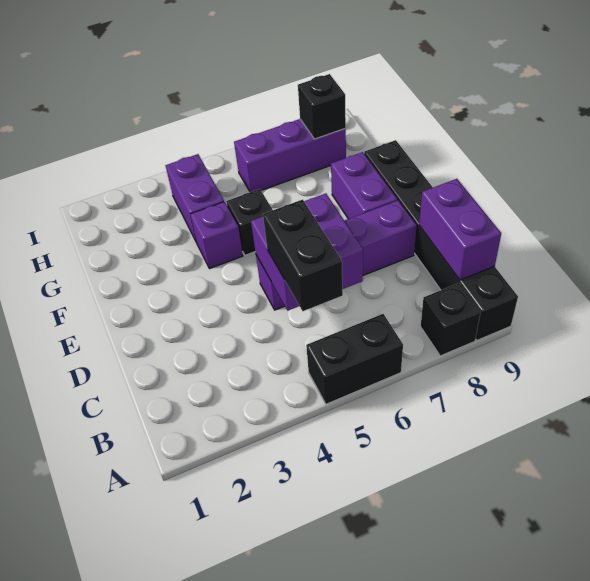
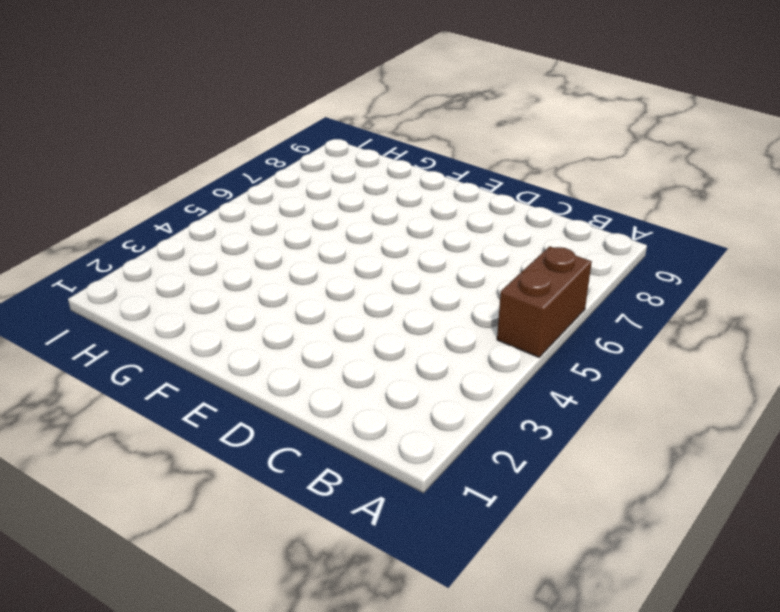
brown 1x2 brick [497,246,592,357] -> black 1x2 brick [306,314,403,404]
none -> black 1x1 brick [421,283,481,356]
none -> black 1x6 brick [364,140,518,340]
none -> purple 1x4 brick [256,200,416,310]

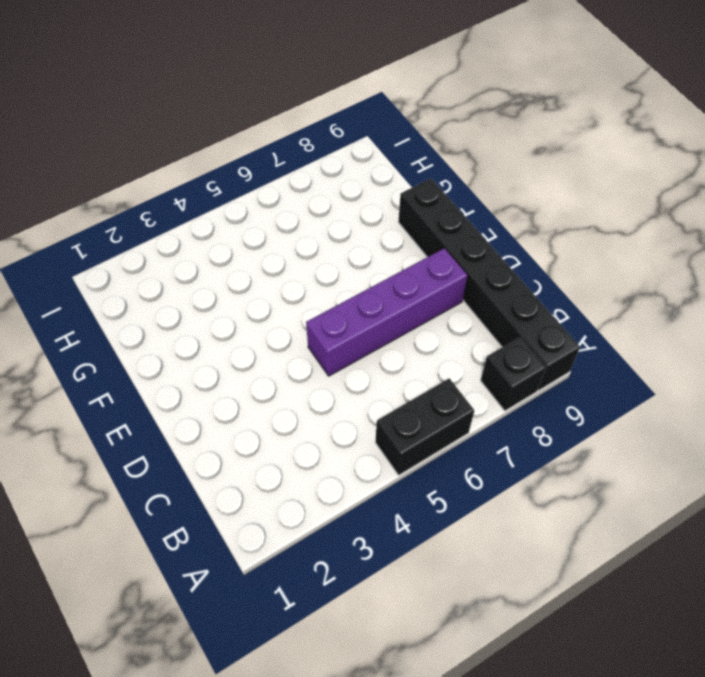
none -> purple 1x2 brick [331,152,397,219]
none -> purple 1x1 brick [190,202,243,269]
none -> black 1x1 brick [226,189,273,255]

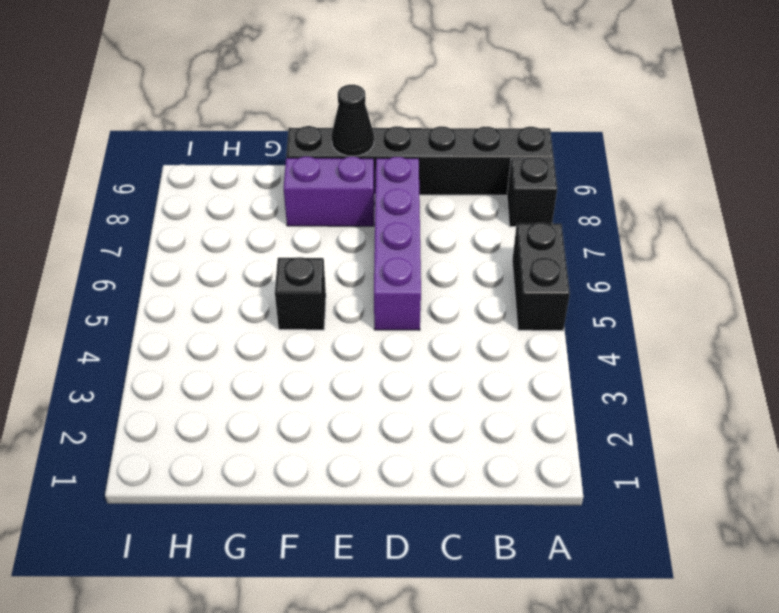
black 1x1 cone [331,85,374,156] -> none
none -> purple 1x1 brick [190,202,243,269]
none -> purple 1x2 brick [165,154,224,243]
none -> purple 1x3 brick [234,119,346,192]

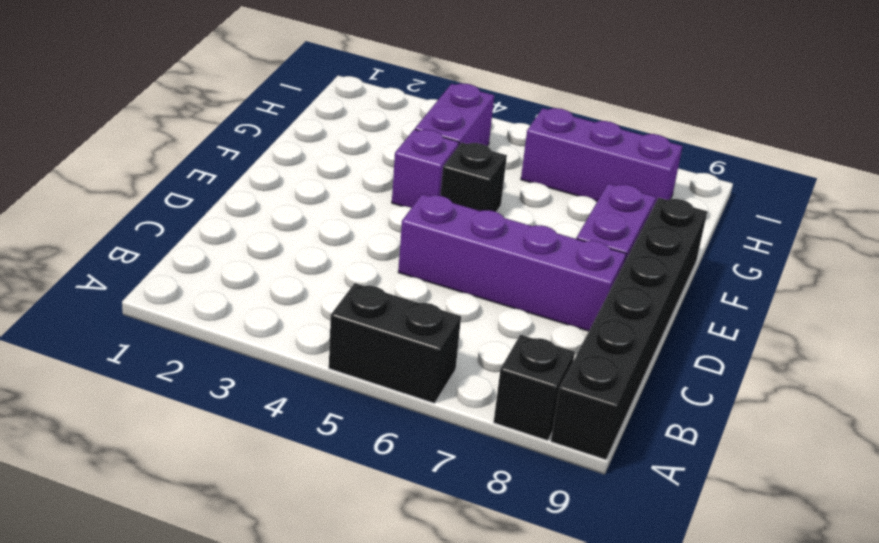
none -> purple 1x2 brick [419,179,501,280]
none -> purple 2x2 brick [251,193,363,310]
none -> black 1x1 brick [298,74,346,139]

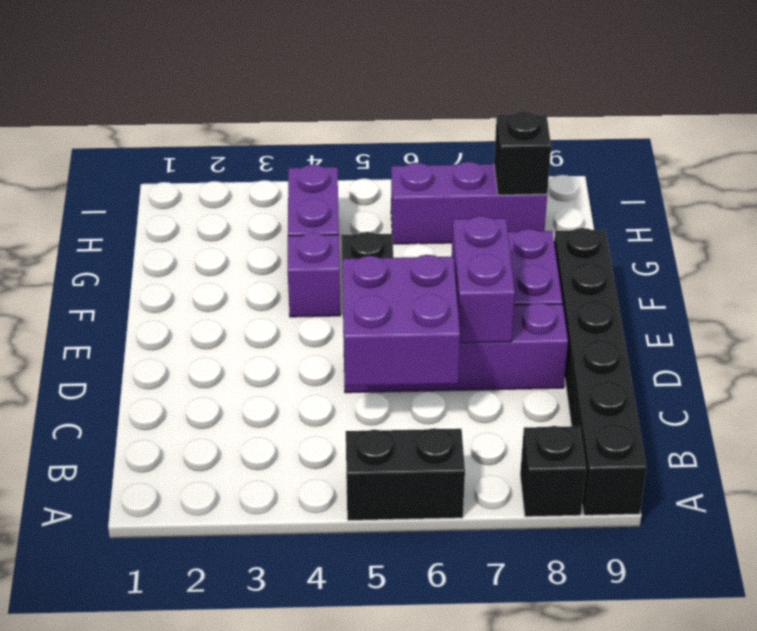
purple 1x2 brick [452,216,515,343] -> purple 1x2 brick moved to [419,179,501,280]
none -> black 1x2 brick [263,200,343,311]

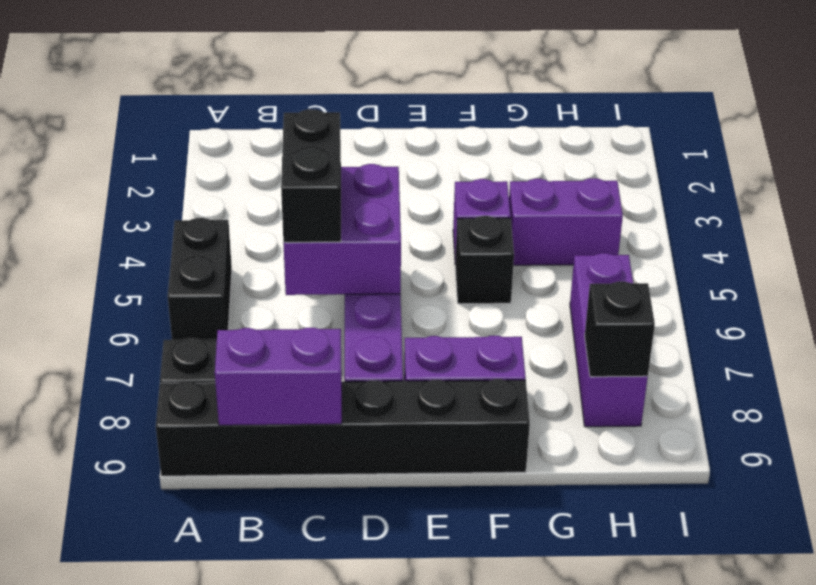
black 1x2 brick [281,109,341,242] -> black 1x2 brick turned to [263,200,343,311]

